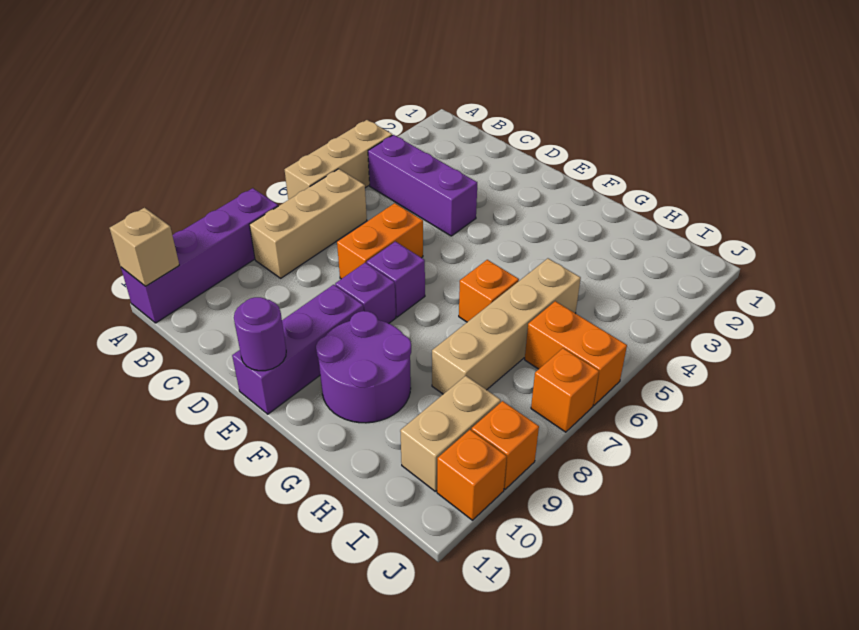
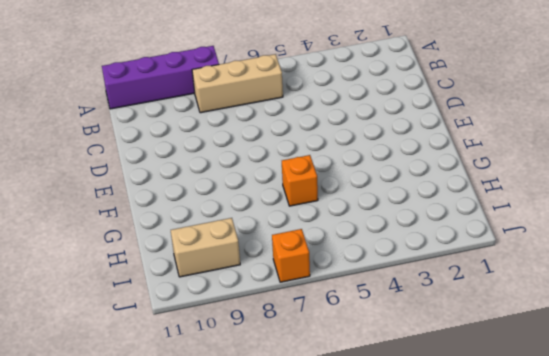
none -> tan 1x3 brick [284,120,392,200]
none -> purple 1x3 brick [368,135,477,236]
none -> orange 1x2 brick [337,203,423,279]

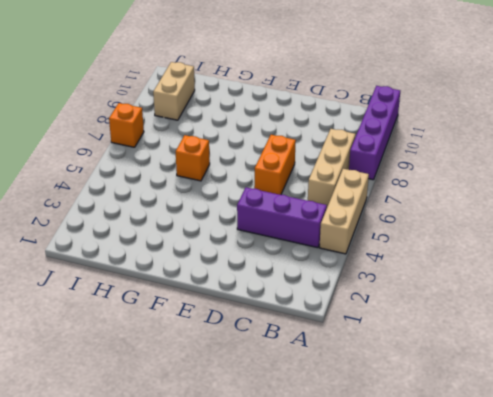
none -> purple 1x1 brick [367,242,425,317]
none -> purple 1x1 brick [335,263,396,323]
none -> purple 1x3 brick [232,285,364,414]

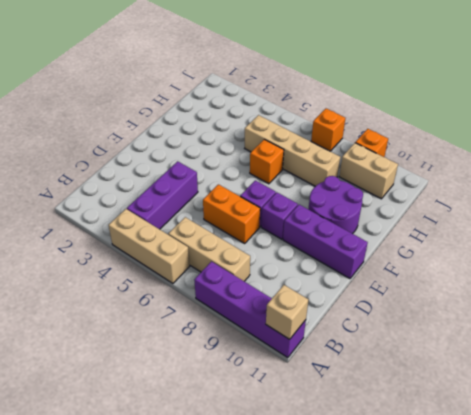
none -> orange 1x2 brick [525,301,627,405]
none -> orange 1x1 brick [437,430,507,520]
none -> purple 1x1 round brick [234,297,286,371]

